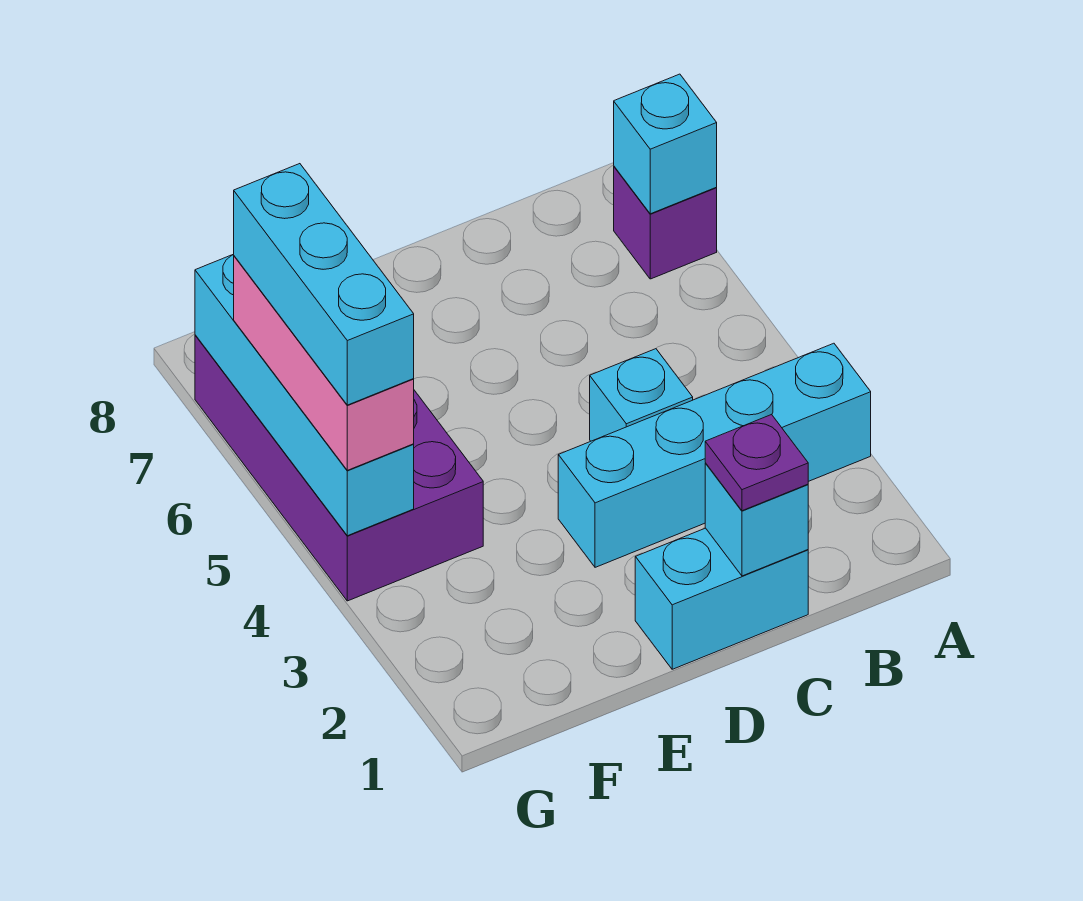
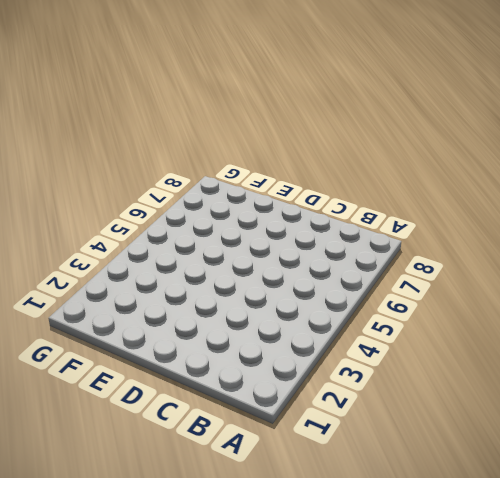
none -> cyan 1x4 brick [558,343,871,567]
none -> purple 1x1 brick [614,167,717,279]

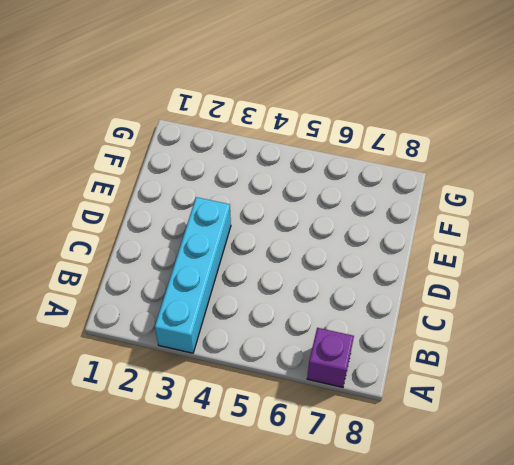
none -> cyan 1x2 brick [635,528,808,669]
none -> cyan 1x1 brick [590,349,693,441]

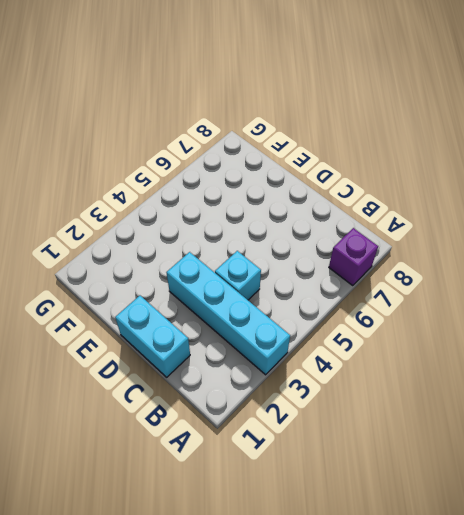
none -> purple 2x4 brick [195,335,483,601]
none -> cyan 1x1 brick [614,74,717,214]

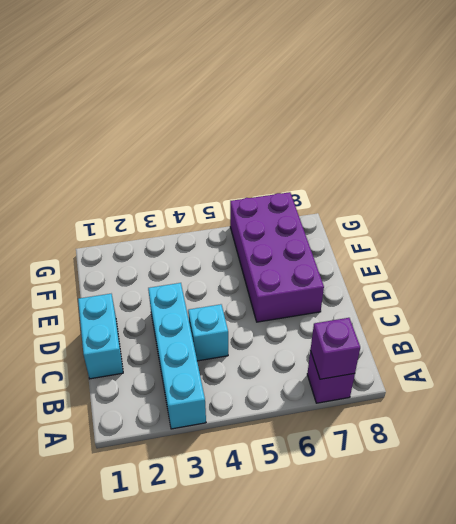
purple 1x1 brick [310,318,360,379] -> cyan 1x1 brick [614,74,717,214]
purple 2x4 brick [230,192,324,322] -> purple 2x4 brick turned to [195,335,483,601]
none -> cyan 1x1 brick [705,463,808,576]
none -> cyan 1x4 brick [195,254,414,536]

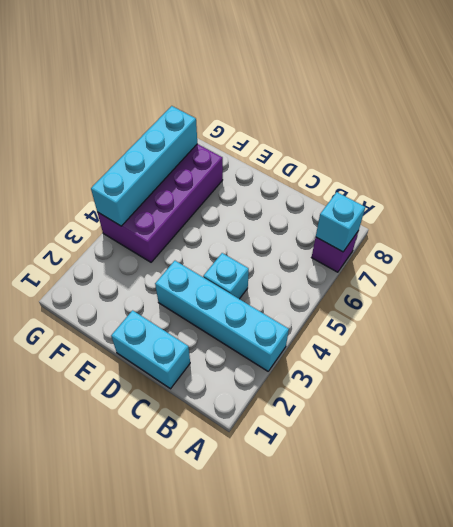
none -> cyan 1x1 brick [705,463,808,576]
none -> purple 1x1 plate [705,414,808,511]

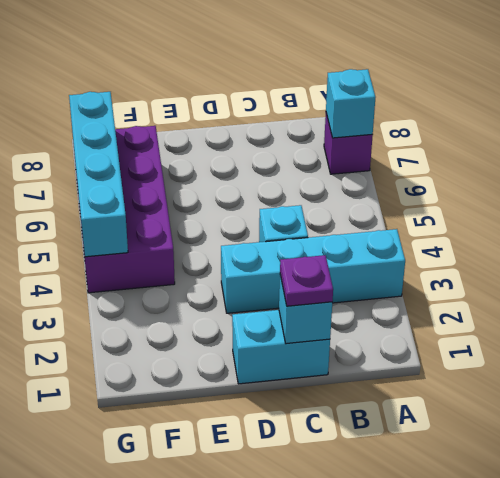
none -> pink 1x3 brick [234,256,414,470]
none -> cyan 1x3 brick [234,164,414,405]

